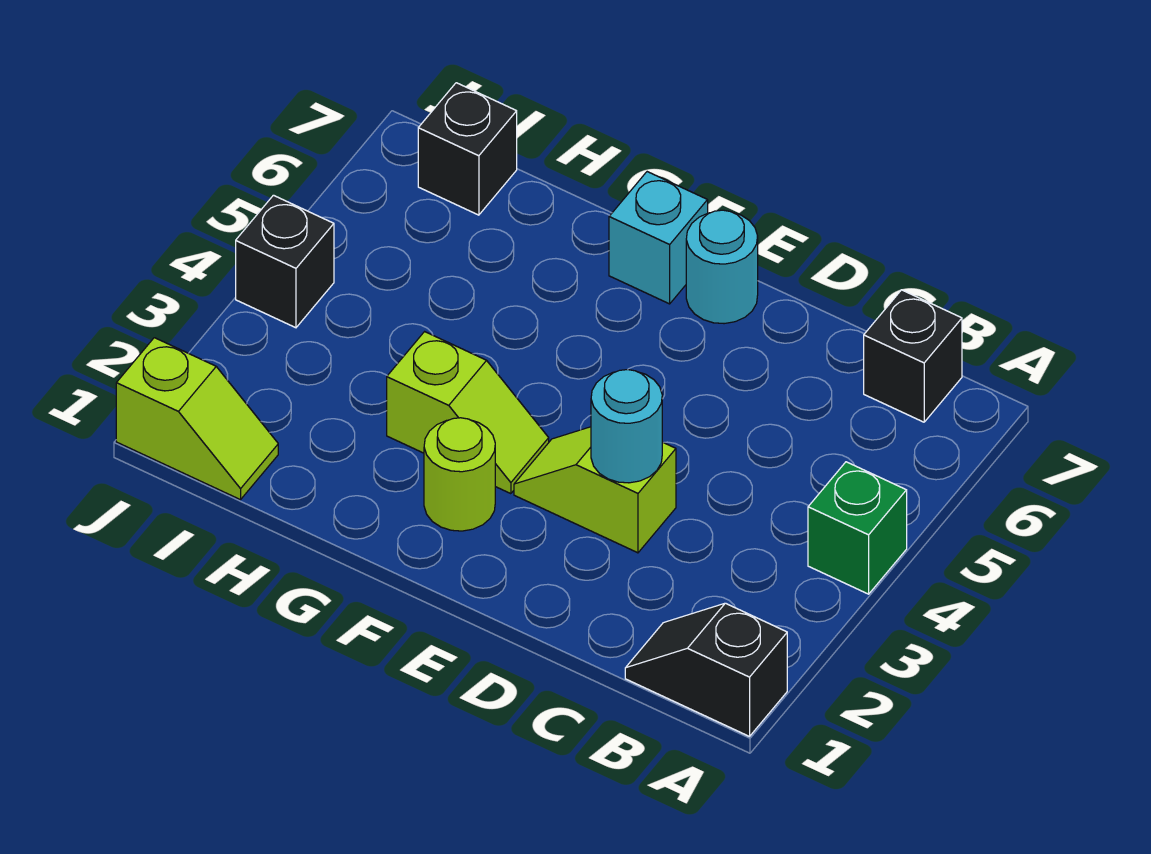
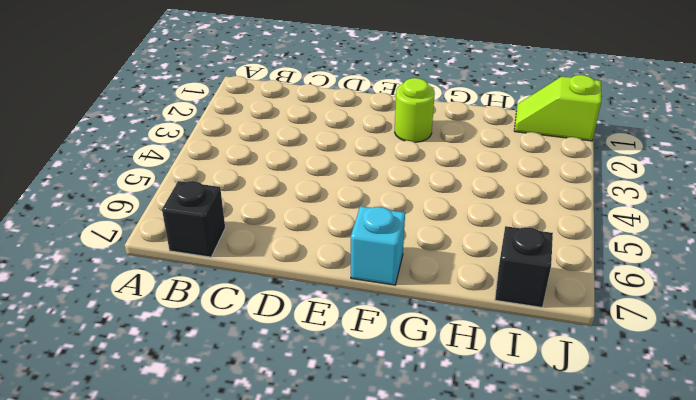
none -> black 1x2 slope [625,603,787,736]
none -> green 1x1 brick [808,462,907,594]
none -> lime 1x2 slope [514,427,676,553]

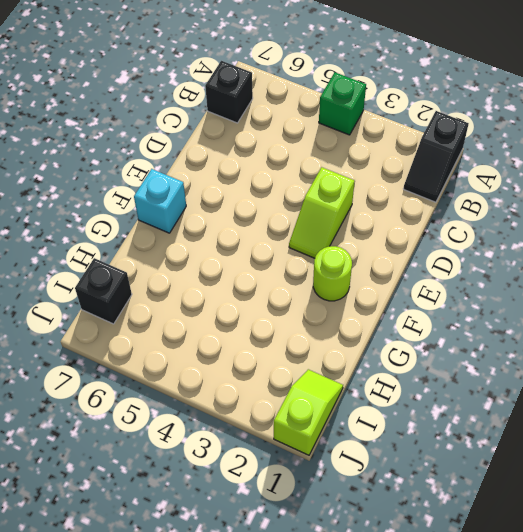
none -> cyan 1x1 round brick [686,210,758,324]
none -> lime 1x2 slope [387,332,549,494]
none -> black 1x1 brick [236,195,334,328]

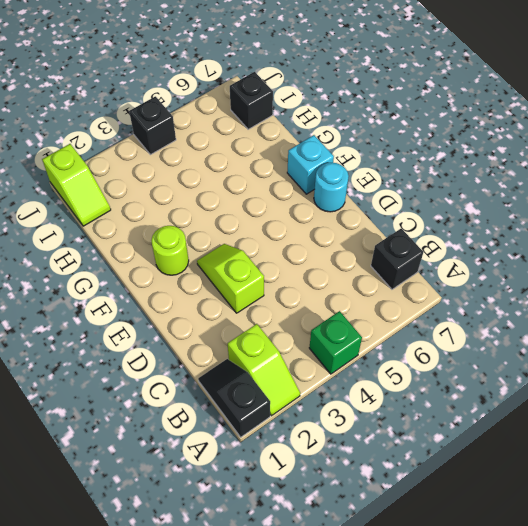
lime 1x2 slope [228,324,300,416] -> lime 1x2 slope moved to [387,332,549,494]
none -> cyan 1x1 round brick [591,370,662,483]

